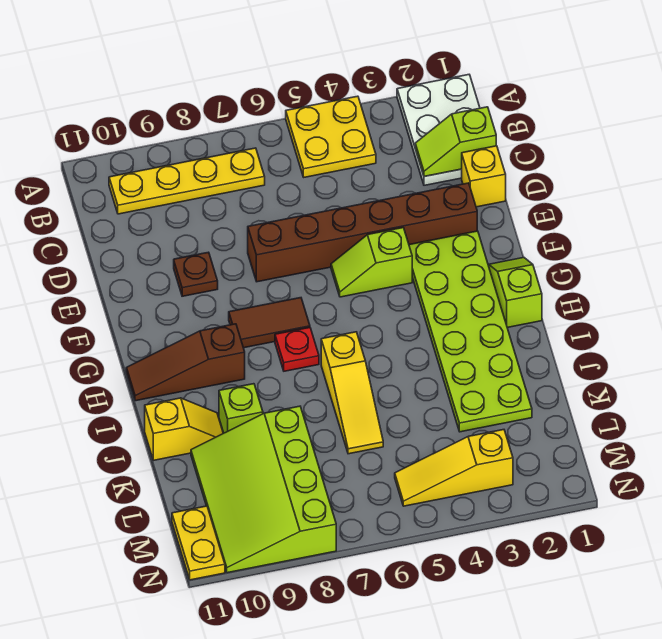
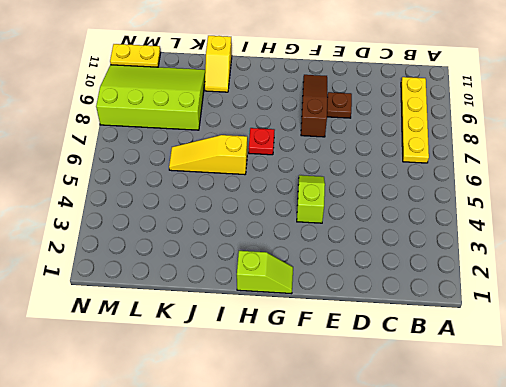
brown 1x3 slope [301,75,328,137] -> brown 1x3 slope moved to [126,324,245,401]
none -> white 2x3 plate [397,75,480,185]
none -> yellow 2x2 plate [286,96,376,177]
none -> yellow 1x1 brick [462,146,506,207]

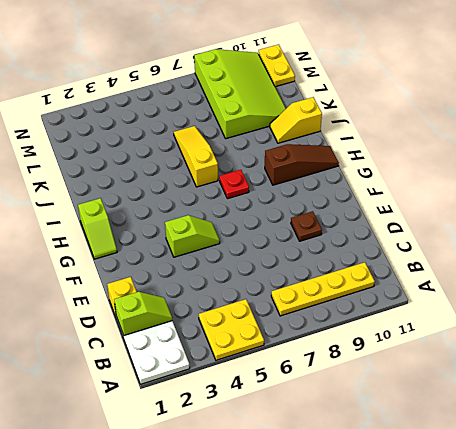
none -> brown 1x6 brick [248,183,477,282]
none -> lime 2x6 plate [409,231,532,432]
none -> brown 1x2 tile [229,298,310,348]

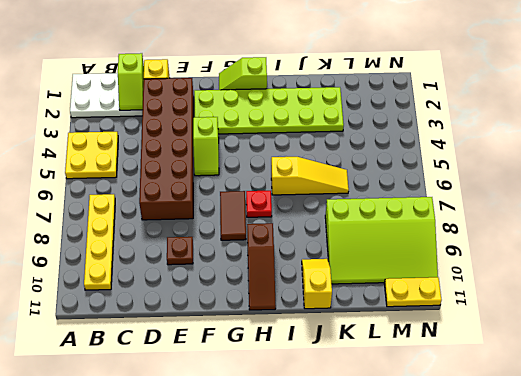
brown 2x6 brick [139,78,194,220] -> brown 1x6 brick [248,183,477,282]
none -> lime 1x1 brick [219,384,263,433]
none -> yellow 1x3 slope [395,430,513,506]

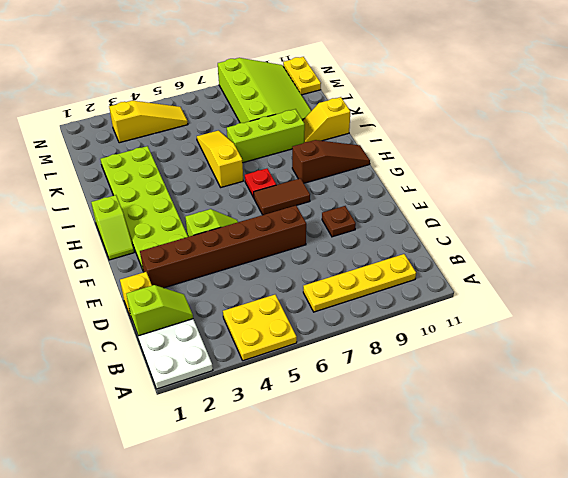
lime 1x3 brick [227,109,305,163] -> lime 1x1 brick [219,384,263,433]

